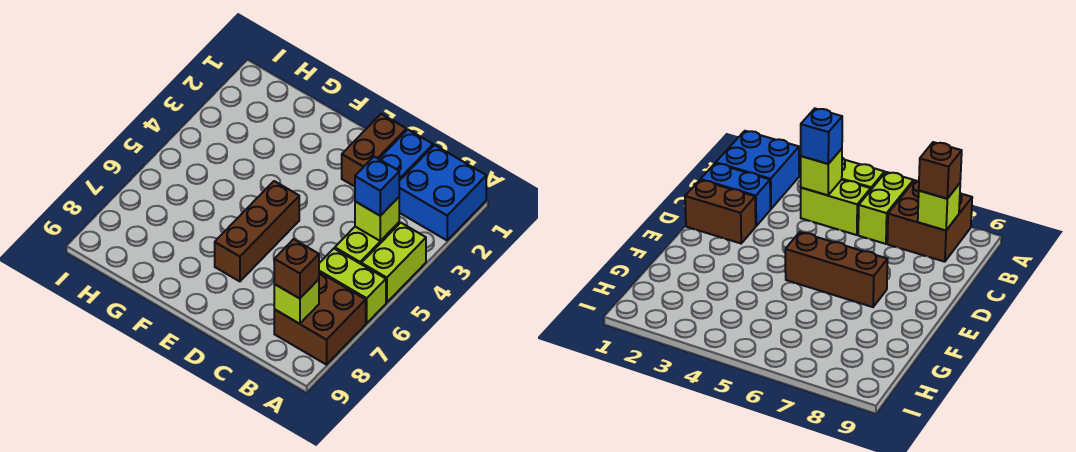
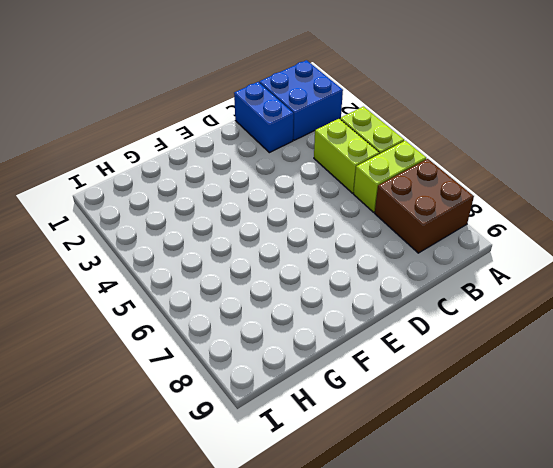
none -> brown 1x2 brick [342,114,406,187]
none -> brown 1x3 brick [215,181,299,281]
none -> lime 1x1 brick [355,197,399,241]

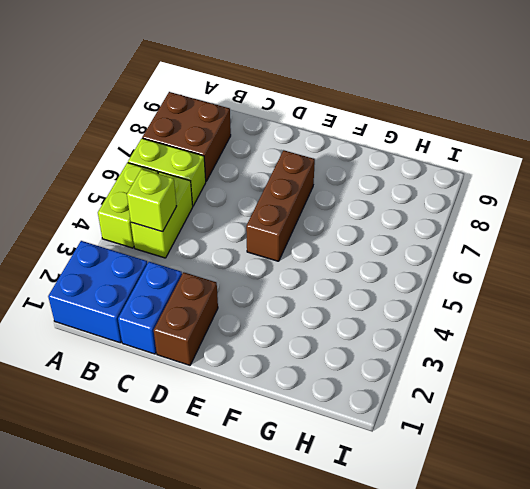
none -> lime 1x1 brick [274,279,319,324]
none -> blue 1x1 brick [355,157,399,216]
none -> brown 1x1 brick [274,239,319,299]

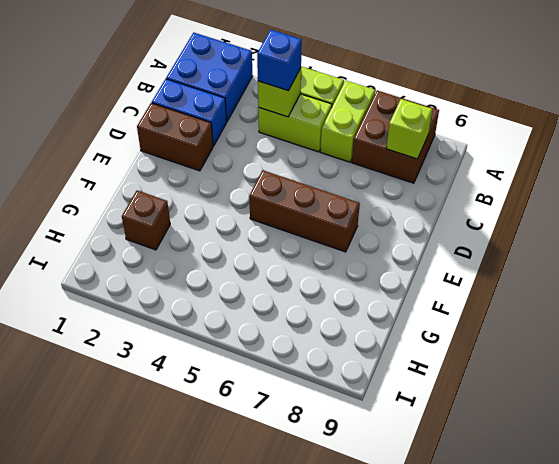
brown 1x1 brick [122,190,170,250] -> brown 1x1 brick moved to [274,239,319,299]

